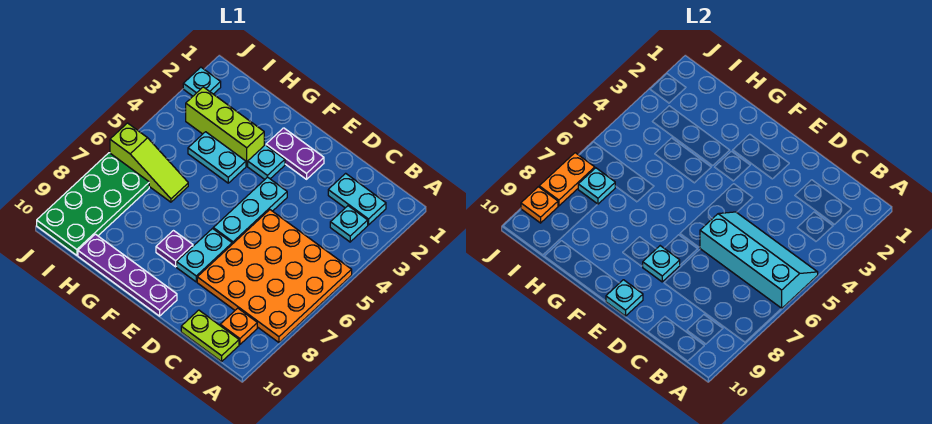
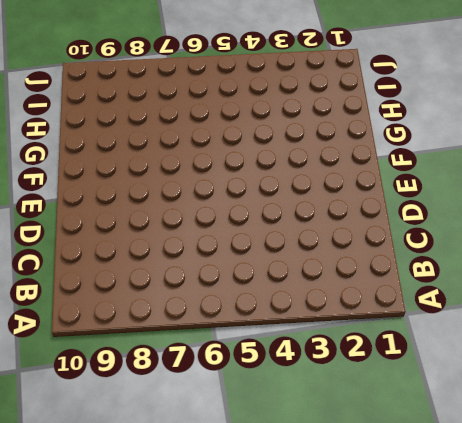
none -> orange 4x4 plate [197,210,352,342]
none -> cyan 1x2 plate [328,173,386,225]
none -> cyan 1x1 plate [330,206,368,242]

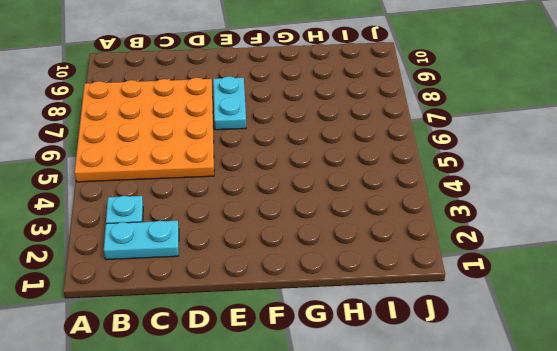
none -> orange 1x1 plate [220,308,257,344]
none -> lime 1x2 plate [181,310,239,362]
none -> purple 1x2 plate [266,128,324,179]

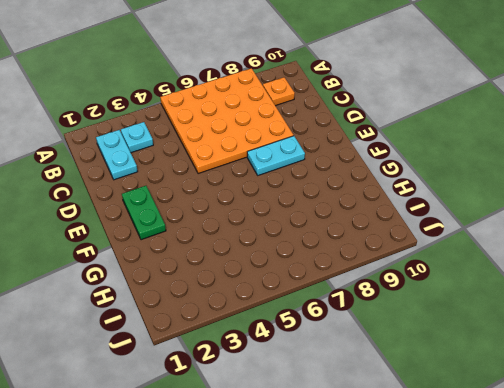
green 1x2 plate [122,186,166,240] -> purple 1x2 plate [266,128,324,179]
none -> lime 1x2 plate [181,310,239,362]
none -> cyan 1x3 plate [213,177,287,244]
none -> purple 1x4 plate [78,234,177,316]

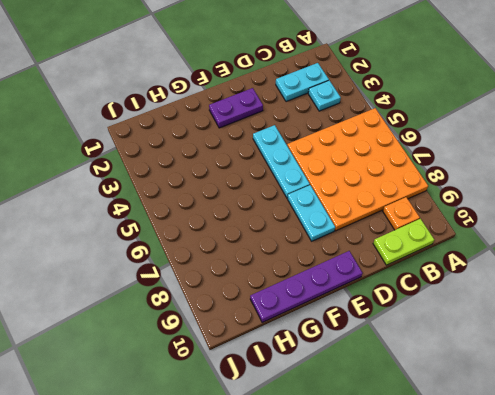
none -> cyan 1x1 plate [248,145,285,179]
none -> purple 1x1 plate [156,231,193,267]
none -> lime 1x3 brick [186,87,264,166]

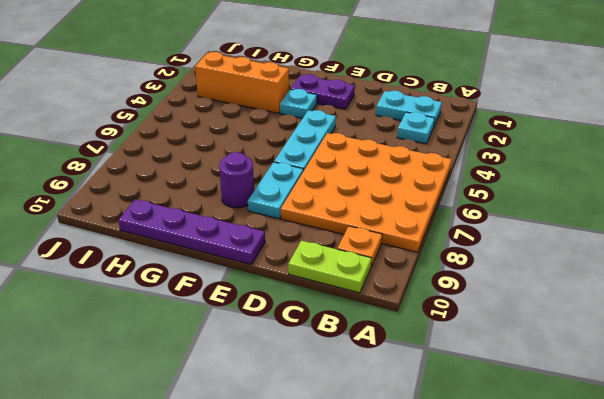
purple 1x1 round brick [219,152,254,208] -> purple 1x1 plate [156,231,193,267]
orange 1x3 brick [195,52,289,113] -> lime 1x3 brick [186,87,264,166]
none -> cyan 1x2 plate [188,132,246,183]
none -> lime 1x3 slope [110,123,188,202]
none -> green 2x4 plate [37,153,149,255]

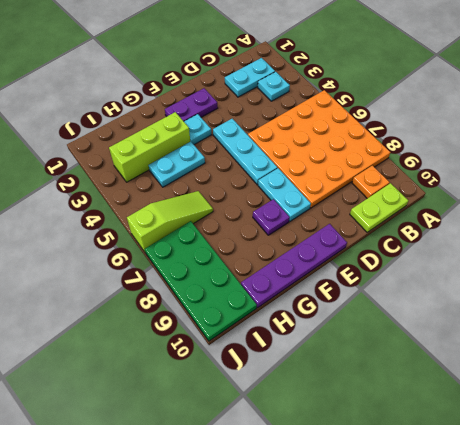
none -> cyan 1x1 plate [183,67,221,96]
none -> cyan 2x4 slope [700,212,818,308]
none -> cyan 1x1 plate [642,246,680,282]

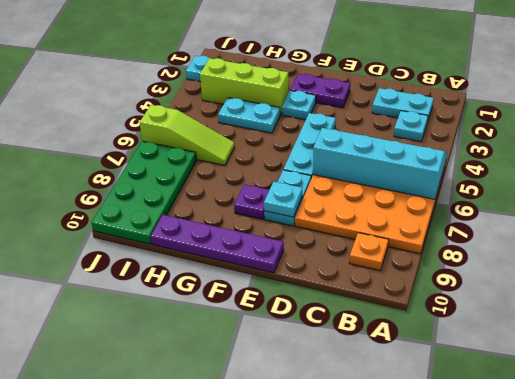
none -> lime 1x2 plate [181,310,239,362]
none -> cyan 1x1 plate [606,280,643,316]
none -> cyan 1x1 plate [578,168,615,204]

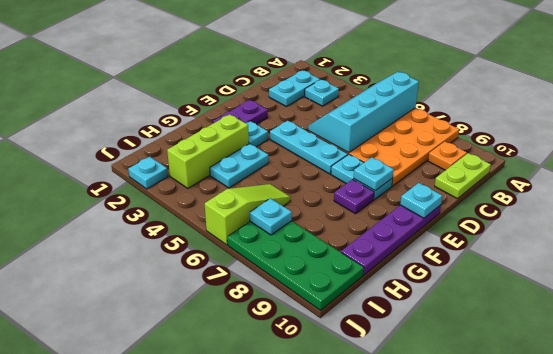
none -> orange 1x2 plate [539,153,595,206]
none -> orange 1x1 plate [521,187,558,223]

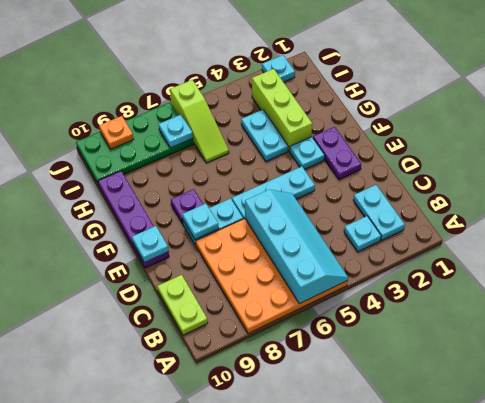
none -> orange 1x1 plate [220,308,257,344]
none -> orange 1x2 plate [539,153,595,206]

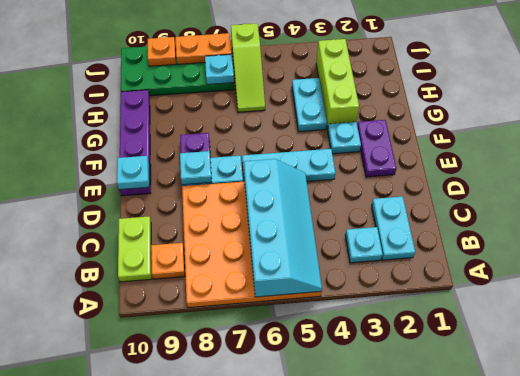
none -> cyan 1x1 plate [183,67,221,96]

